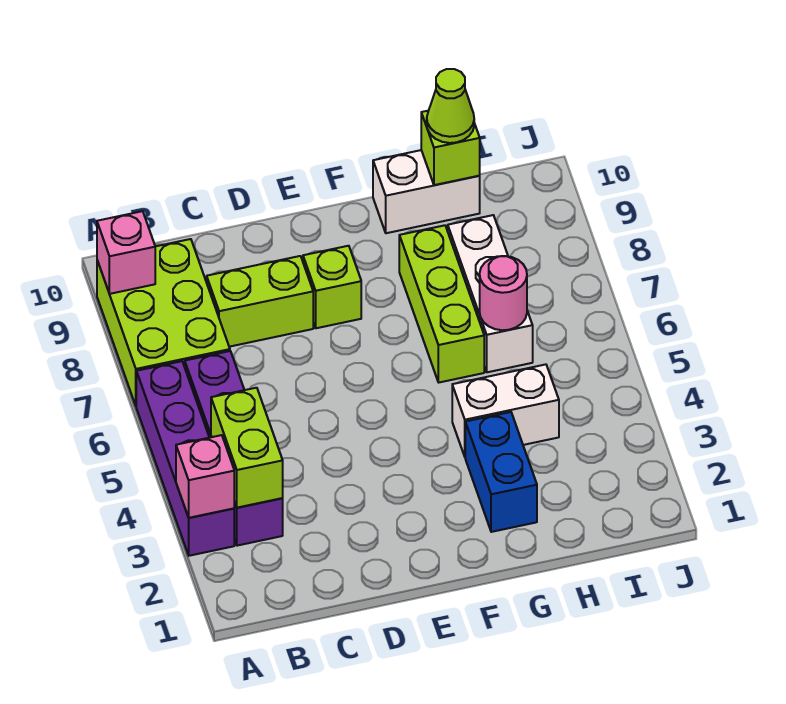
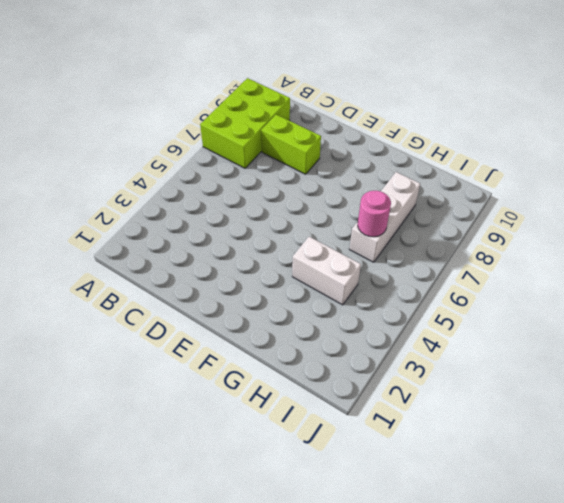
none -> purple 1x4 brick [136,361,234,556]
none -> purple 1x4 brick [185,351,283,546]
none -> lime 1x1 brick [303,246,361,328]

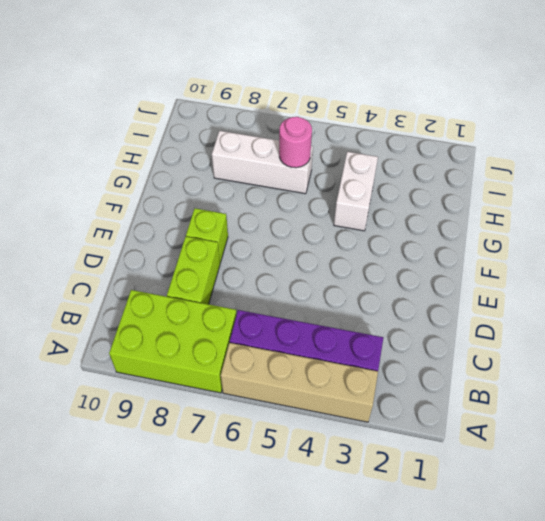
tan 1x4 brick [221,343,378,422] -> purple 1x4 brick [136,361,234,556]
none -> blue 1x2 brick [465,412,537,532]
none -> lime 1x3 brick [399,225,484,382]
none -> white 1x2 brick [373,150,480,233]

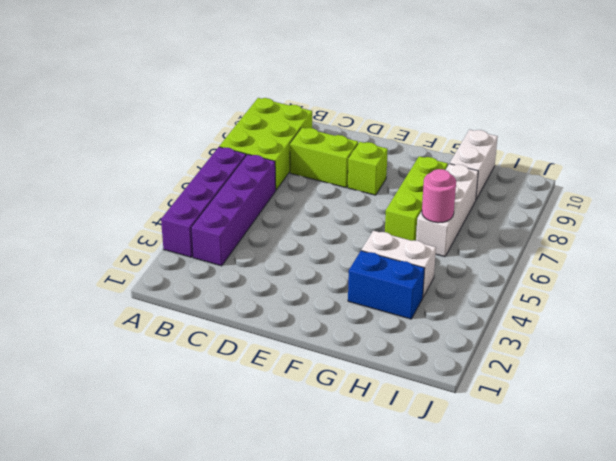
blue 1x2 brick [348,251,425,319] -> blue 1x2 brick turned to [465,412,537,532]
white 1x2 brick [450,130,498,199] -> white 1x2 brick turned to [373,150,480,233]
none -> pink 1x1 brick [176,435,234,518]
none -> pink 1x1 brick [97,211,155,294]
none -> lime 1x2 brick [211,388,283,508]

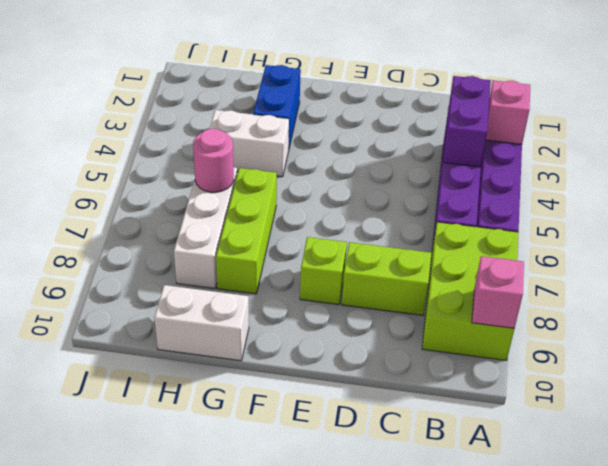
purple 1x2 brick [443,76,491,167] -> lime 1x2 brick [211,388,283,508]
none -> lime 1x1 brick [421,111,480,185]
none -> lime 1x1 cone [427,69,474,143]

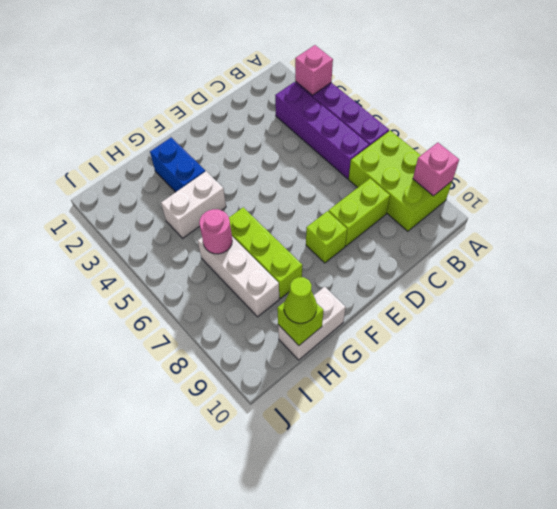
none -> lime 1x2 brick [211,388,283,508]

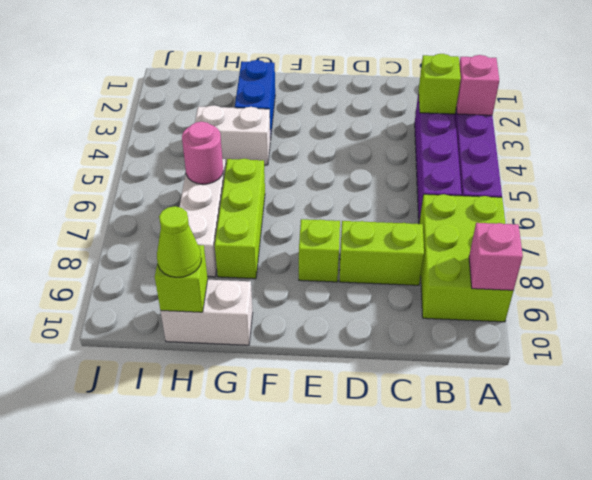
lime 1x1 brick [419,54,461,114] -> lime 1x2 brick [211,388,283,508]

